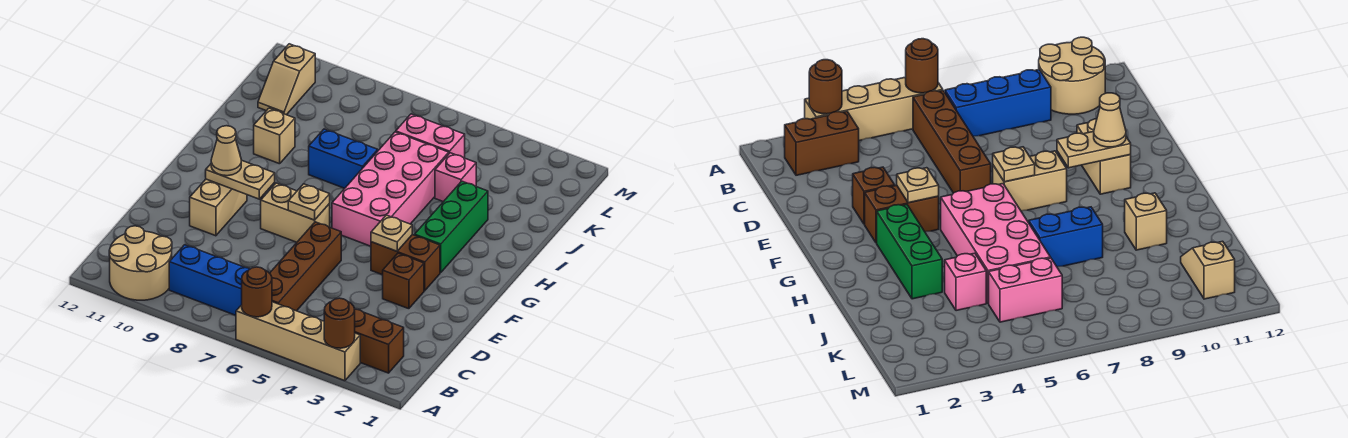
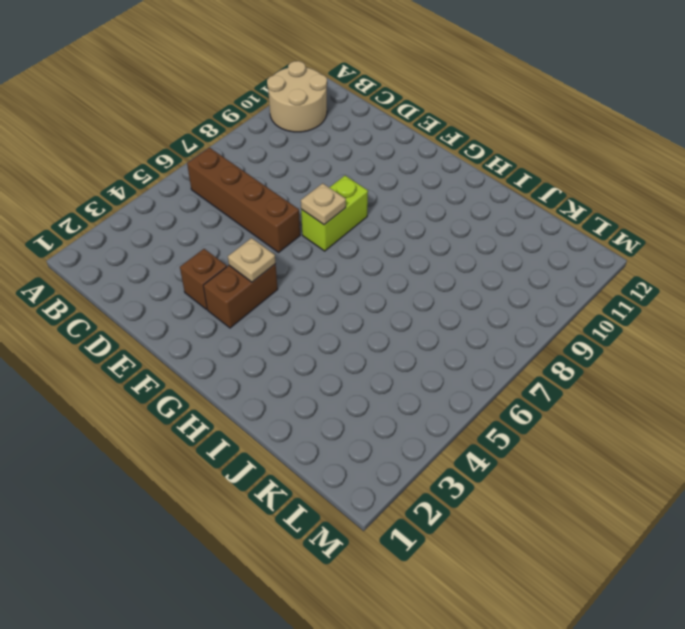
lime 1x2 brick [301,176,368,251] -> tan 1x2 brick [261,183,330,242]
none -> tan 1x4 brick [236,302,360,381]
none -> brown 1x2 brick [355,309,404,373]
none -> blue 1x3 brick [169,245,250,315]

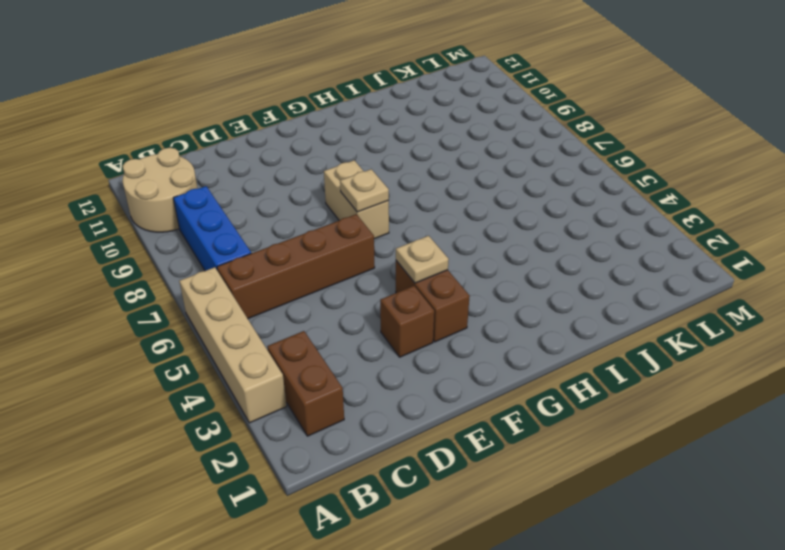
none -> tan 1x2 brick [190,179,247,236]
none -> green 1x3 brick [415,181,488,273]
none -> pink 2x4 brick [332,132,449,246]

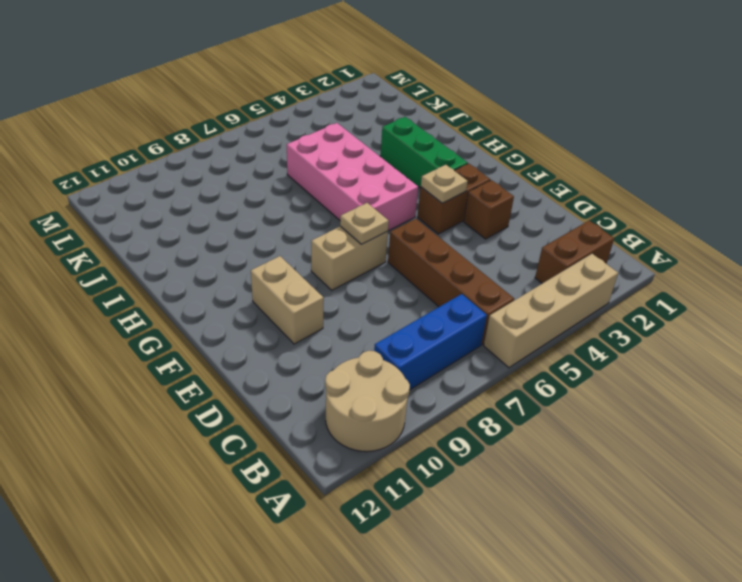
none -> blue 1x2 brick [309,129,378,188]
none -> tan 1x1 brick [254,108,295,164]
none -> pink 1x1 brick [435,153,476,202]

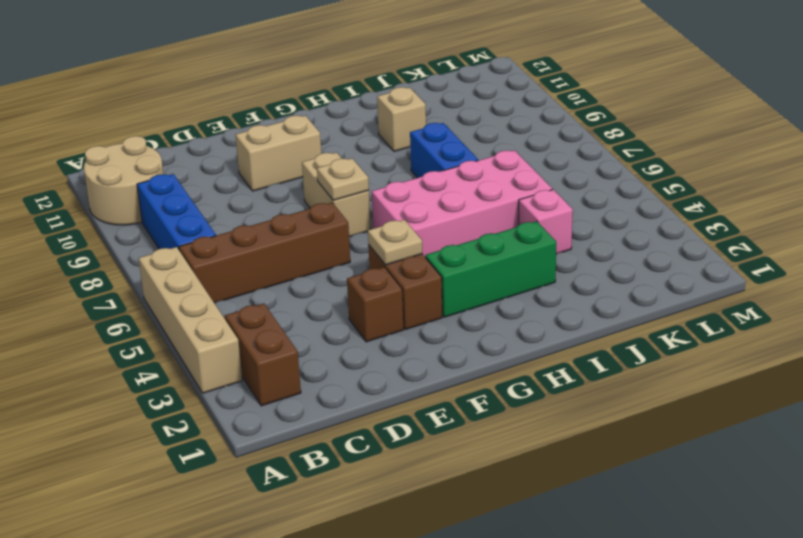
none -> pink 1x2 brick [396,114,465,158]
none -> tan 1x2 slope [258,44,315,115]
none -> brown 1x1 round brick [324,298,355,348]

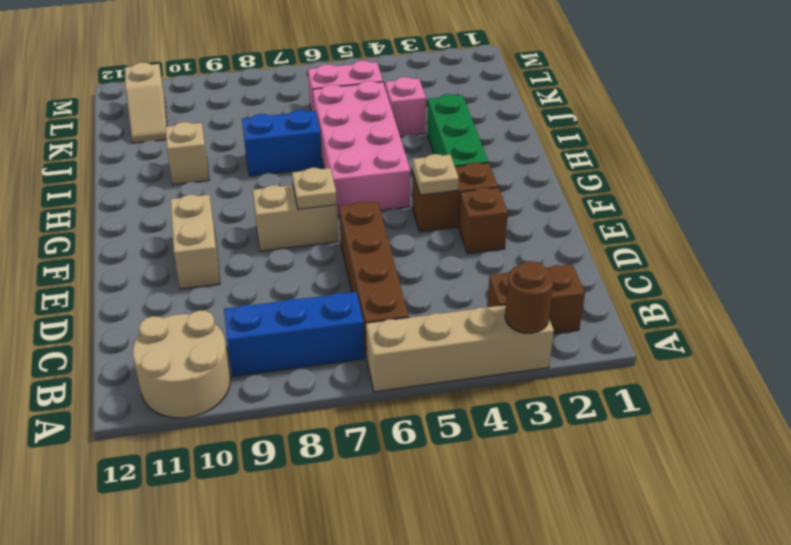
none -> brown 1x1 round brick [242,267,272,317]
none -> tan 1x2 plate [205,160,275,199]
none -> tan 1x1 cone [211,126,241,176]

